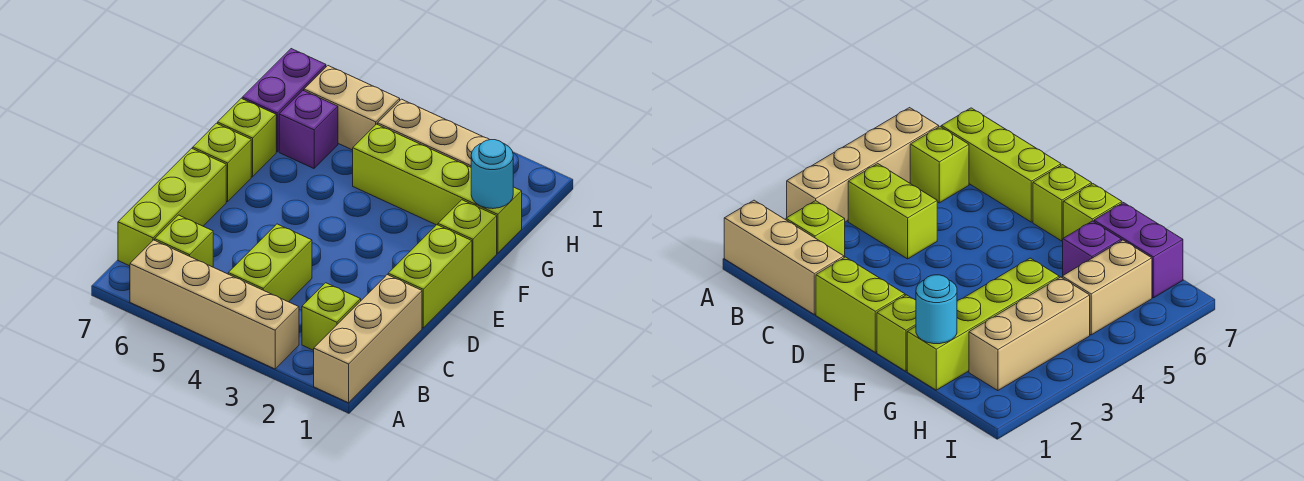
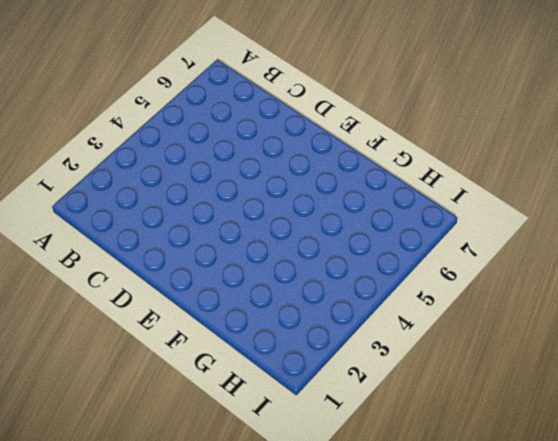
none -> tan 1x3 brick [314,275,422,403]
none -> tan 1x4 brick [130,240,299,369]
none -> lime 1x1 brick [302,283,361,350]

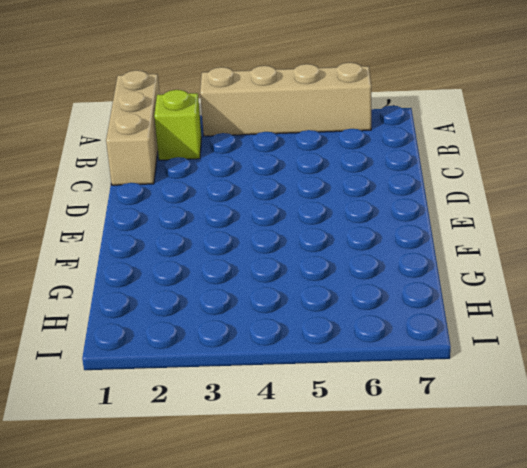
none -> lime 1x2 brick [228,224,312,302]
none -> lime 1x1 brick [155,215,213,267]
none -> lime 1x3 brick [118,148,226,266]

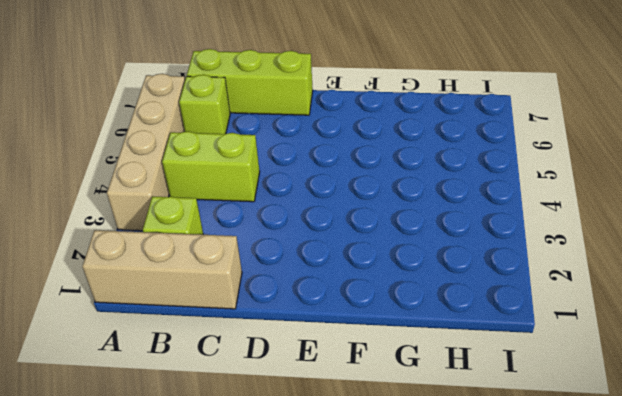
none -> lime 1x2 brick [388,225,472,328]
none -> lime 1x1 brick [193,123,251,202]
none -> lime 1x1 brick [438,200,497,278]

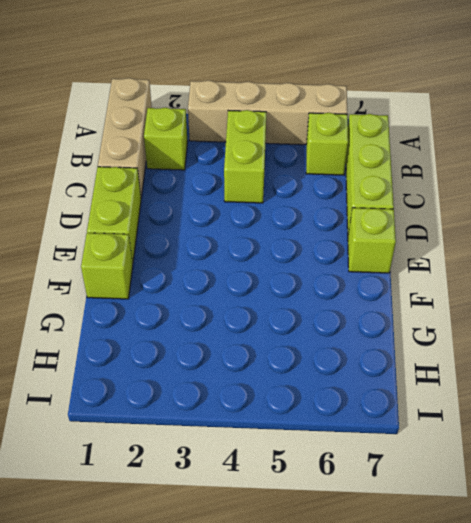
none -> lime 1x1 brick [218,98,276,177]
none -> lime 1x4 brick [353,124,522,253]
none -> purple 1x1 brick [279,91,338,168]

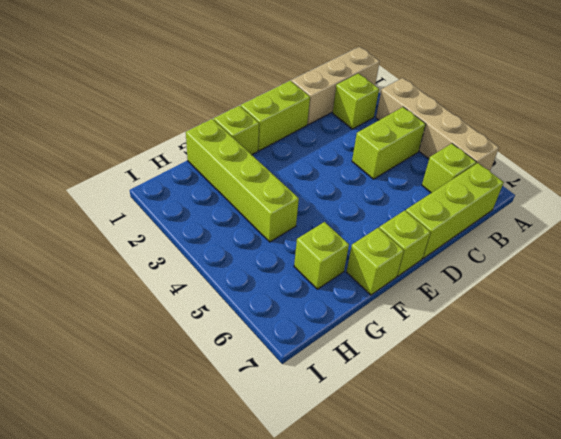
lime 1x1 brick [294,222,349,289] -> purple 1x1 brick [279,91,338,168]
none -> purple 1x2 brick [242,49,326,152]
none -> tan 1x3 brick [378,99,490,167]
none -> tan 1x2 brick [304,66,400,150]

